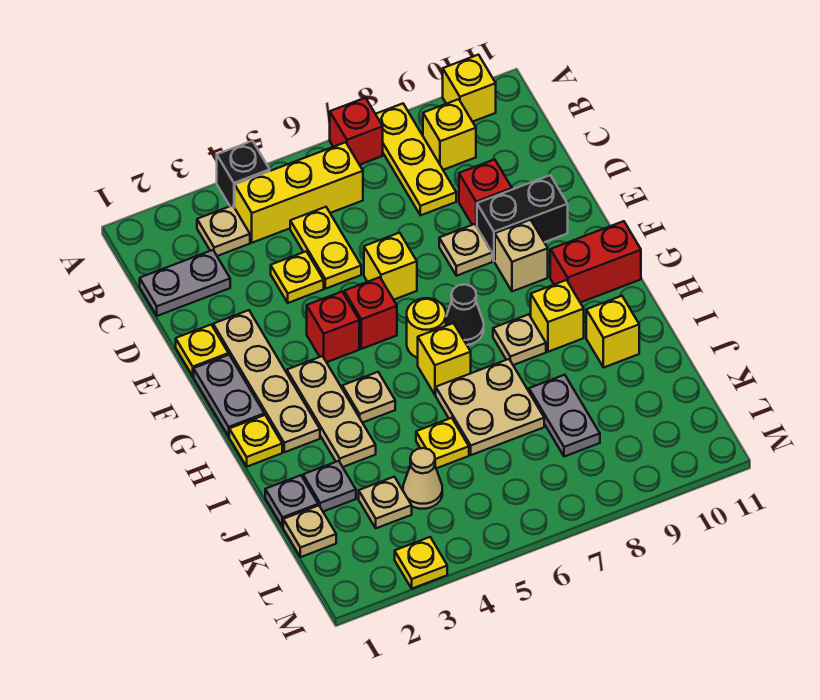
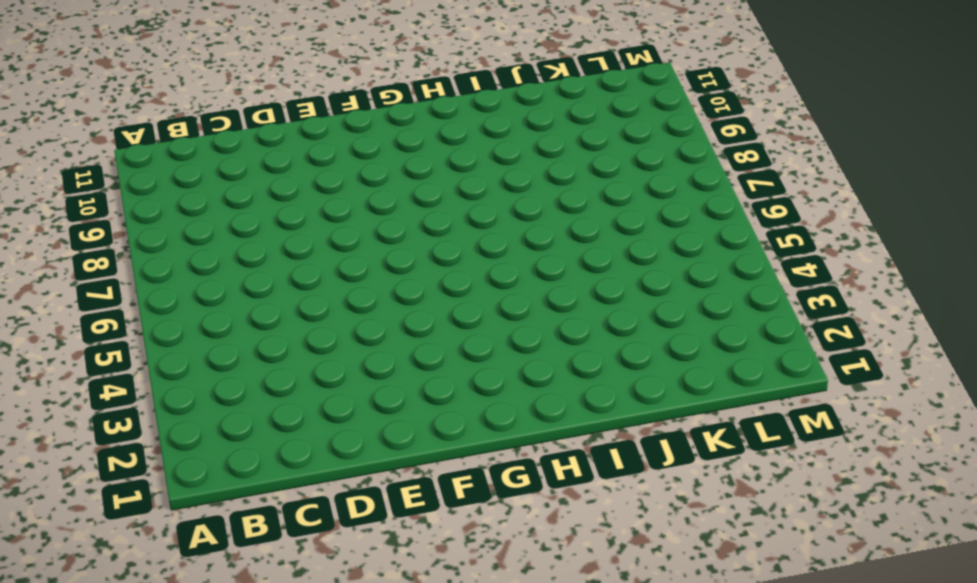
none -> black 1x1 brick [217,141,270,208]
none -> red 1x1 brick [330,98,383,165]
none -> yellow 1x3 plate [376,104,456,215]
none -> yellow 1x1 brick [443,55,496,122]

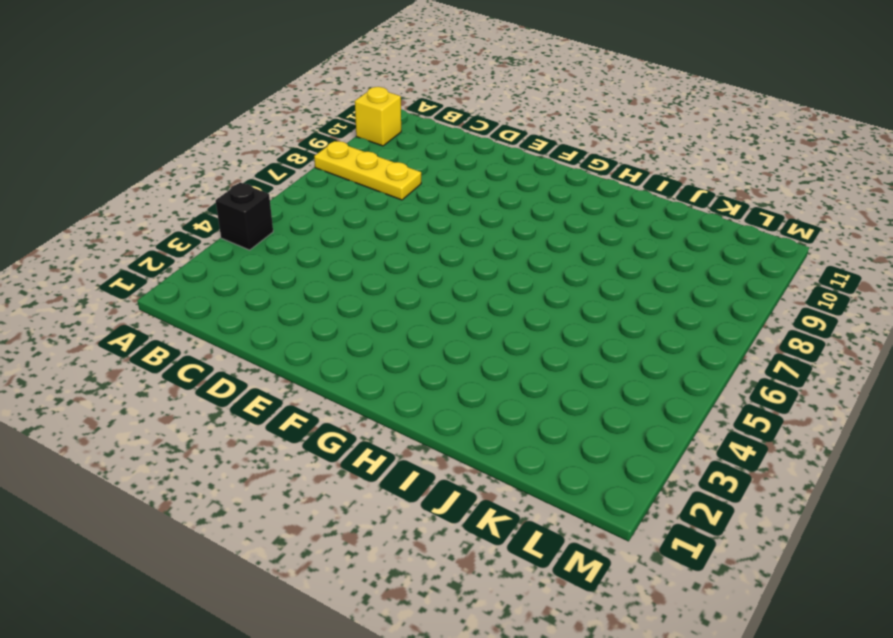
none -> red 1x1 brick [330,98,383,165]
none -> tan 1x1 plate [197,205,250,256]
none -> yellow 1x3 brick [235,142,363,243]
none -> yellow 1x1 brick [423,99,476,170]

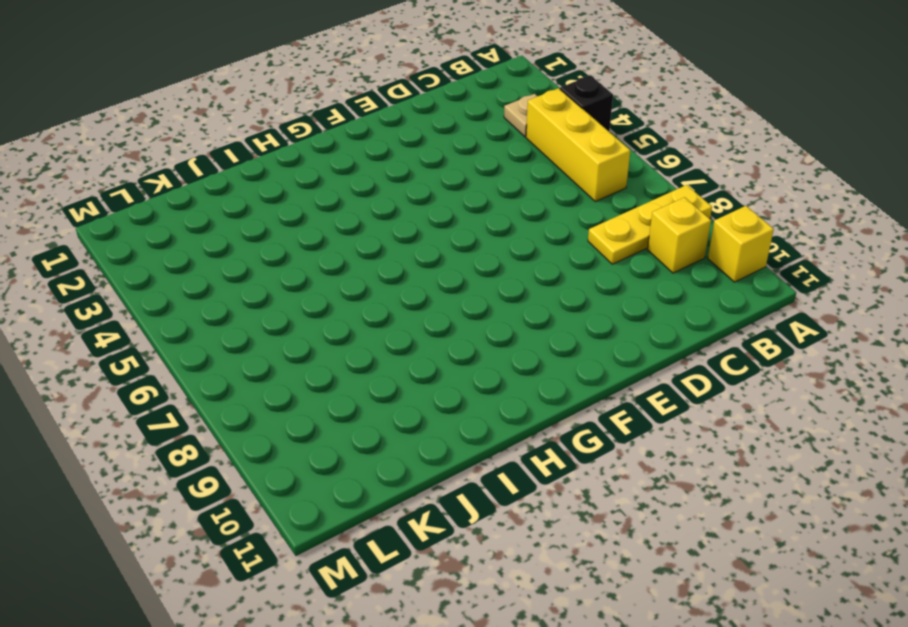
none -> red 1x1 brick [330,98,383,165]
none -> grey 1x2 plate [140,250,230,316]
none -> yellow 1x2 plate [290,207,361,289]
none -> yellow 1x1 plate [271,251,324,303]

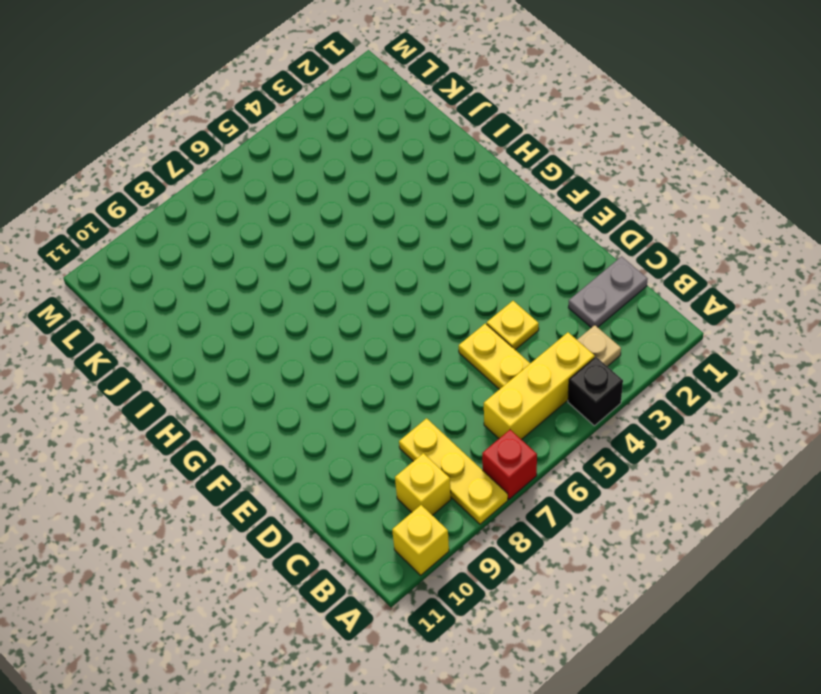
none -> red 1x1 brick [459,159,512,226]
none -> yellow 1x1 plate [176,325,229,376]
none -> tan 1x4 plate [213,310,320,452]
none -> yellow 1x1 brick [364,233,417,300]

